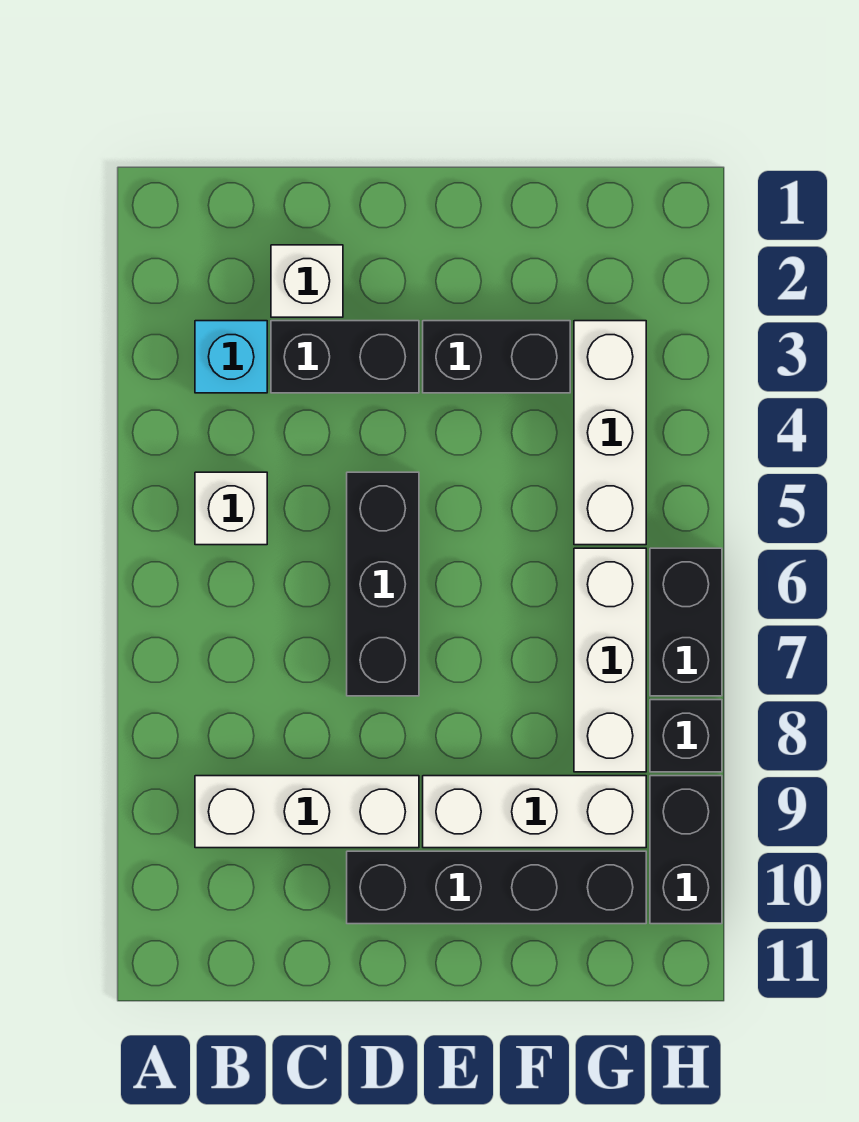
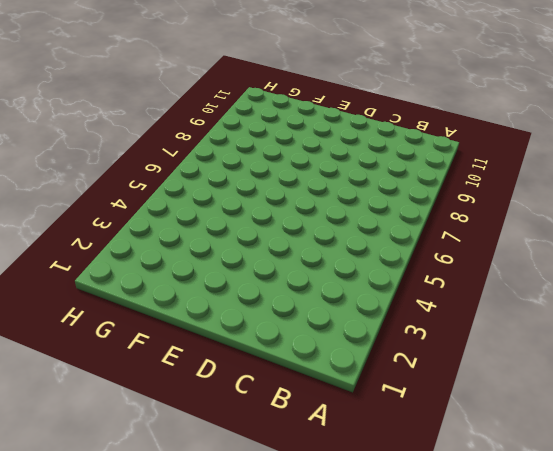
none -> cyan 1x1 brick [195,321,267,393]
none -> white 1x1 brick [195,472,267,545]
none -> white 1x3 brick [195,776,419,848]

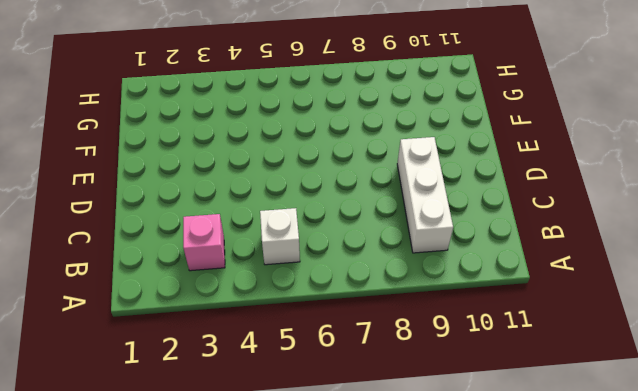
pink 1x1 brick [183,214,225,271] -> cyan 1x1 brick [195,321,267,393]
none -> white 1x1 brick [271,245,343,317]
none -> black 1x2 brick [271,321,419,393]
none -> black 1x3 brick [347,472,419,696]

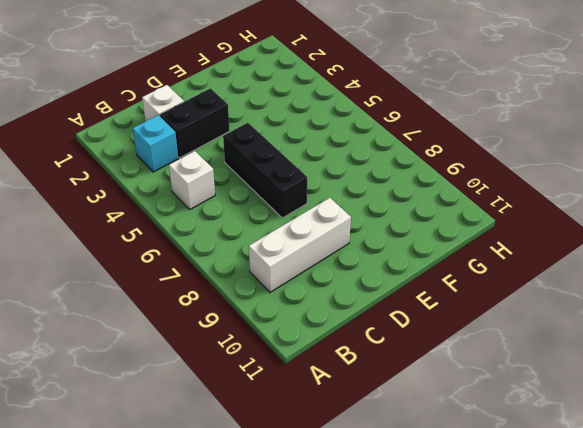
none -> black 1x4 brick [347,851,646,924]
none -> black 1x2 brick [423,321,570,393]
none -> white 1x3 brick [423,776,646,848]

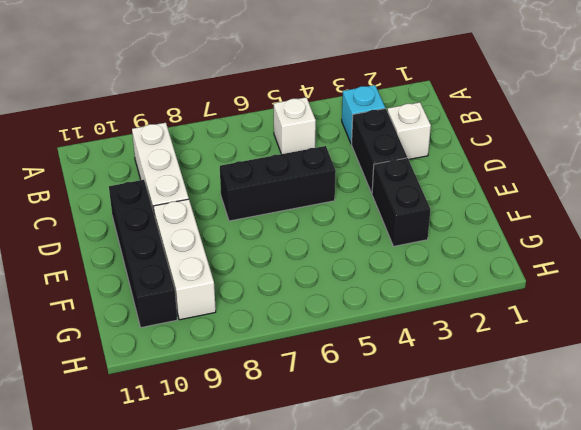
none -> white 1x3 brick [574,321,646,545]
none -> white 1x3 brick [574,548,646,772]
none -> black 1x2 brick [650,548,722,696]

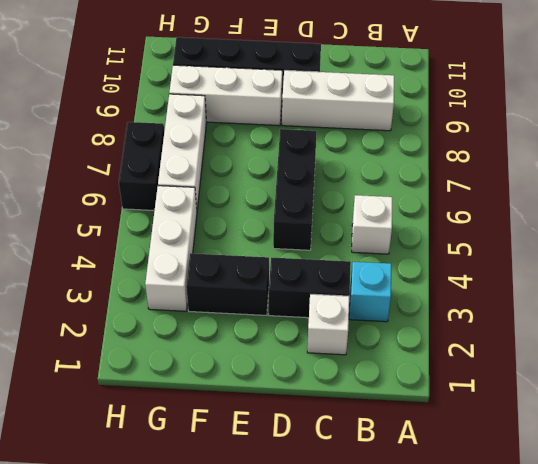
none -> black 1x1 brick [650,700,722,772]
none -> black 1x2 brick [650,776,722,924]

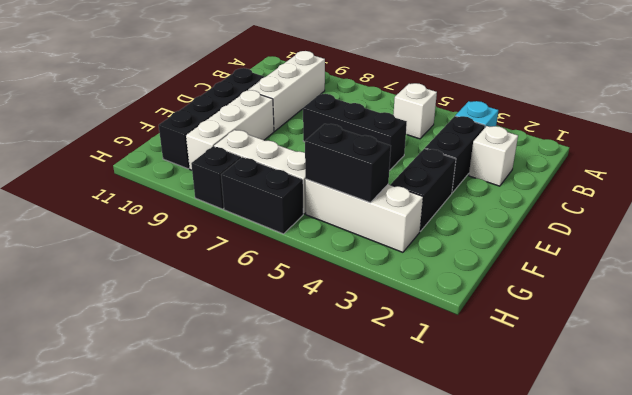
black 1x2 brick [305,124,391,203] -> black 1x2 brick moved to [650,776,722,924]

